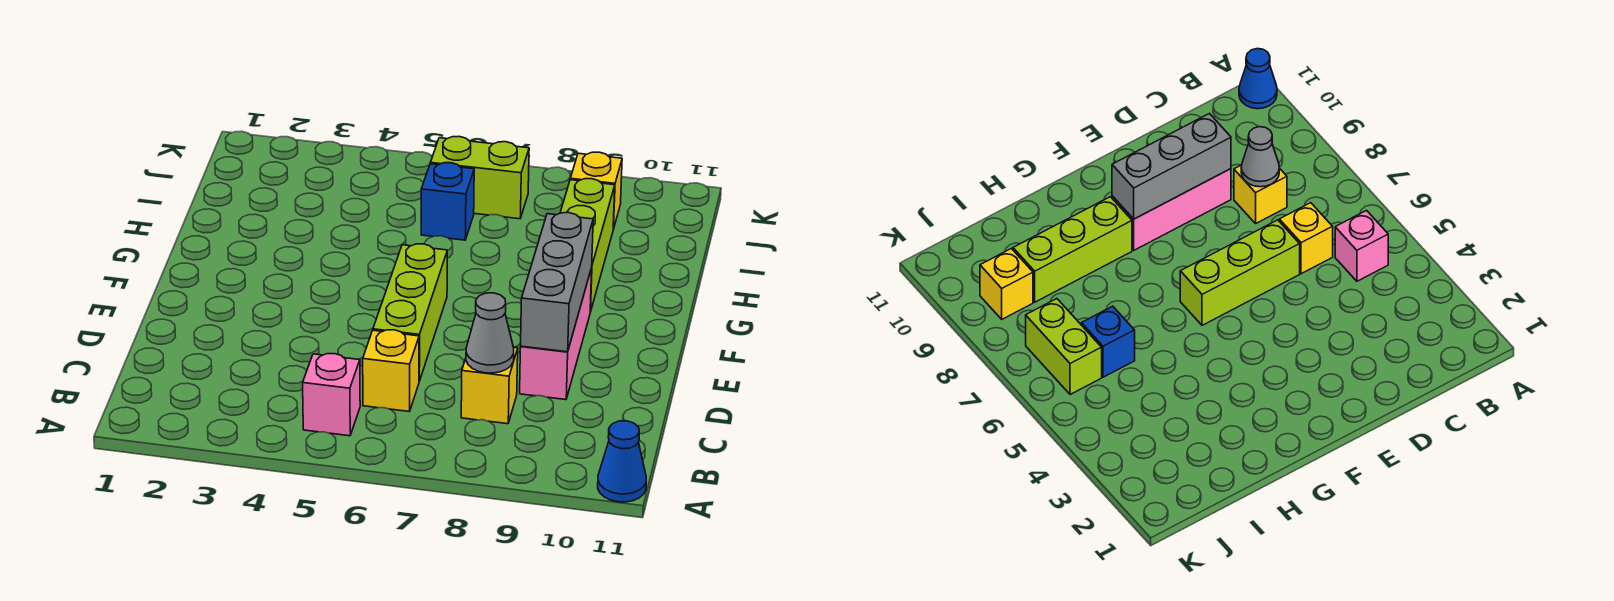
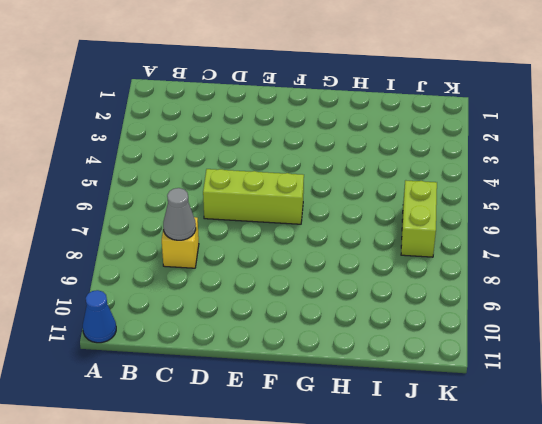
none -> pink 1x1 brick [303,354,360,436]
none -> yellow 1x1 brick [363,330,419,412]
none -> pink 1x3 brick [520,268,592,400]

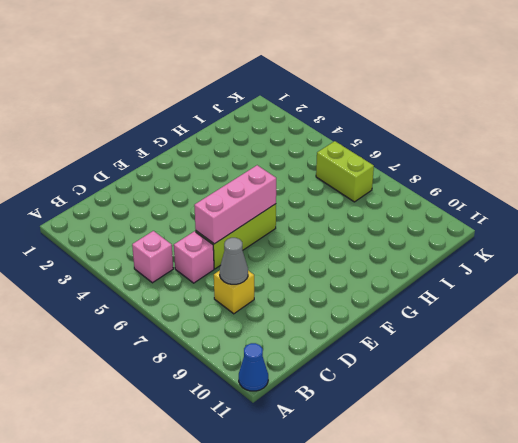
pink 1x1 brick [174,231,214,283] -> yellow 1x1 brick [363,330,419,412]
pink 1x3 brick [194,165,276,244] -> pink 1x3 brick moved to [520,268,592,400]
none -> lime 1x3 brick [560,179,615,312]
none -> blue 1x1 brick [421,163,474,240]
none -> yellow 1x1 brick [570,152,622,229]

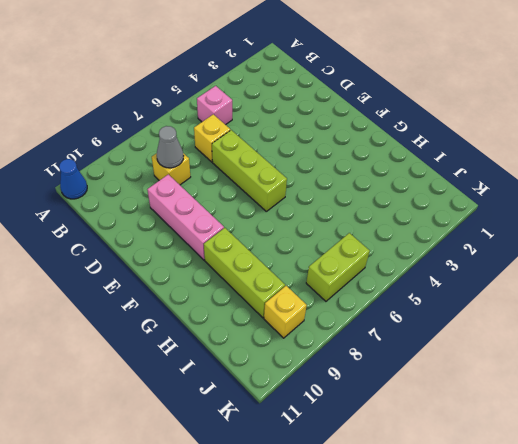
none -> blue 1x1 brick [421,163,474,240]
none -> grey 1x3 brick [521,213,593,352]

